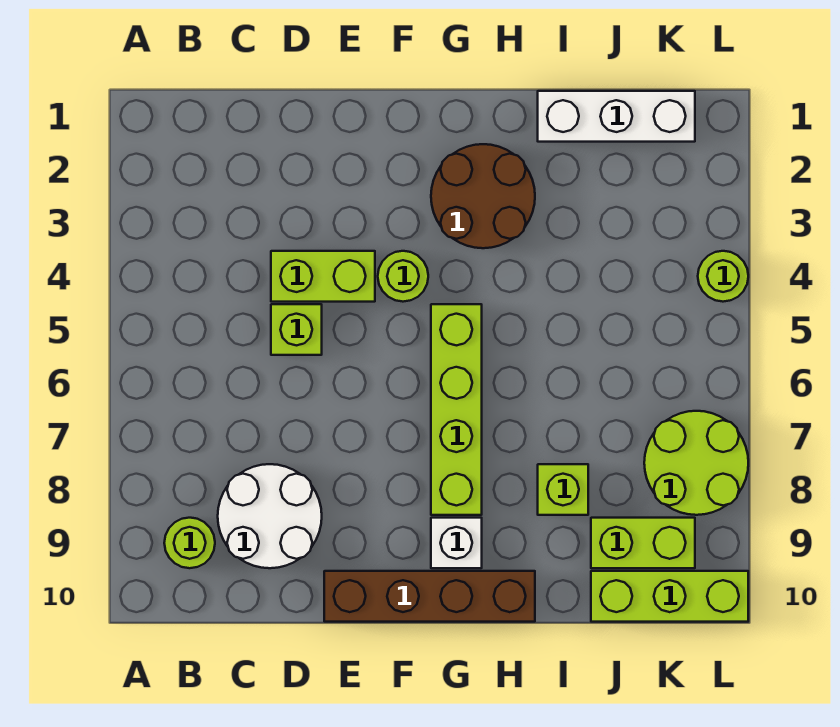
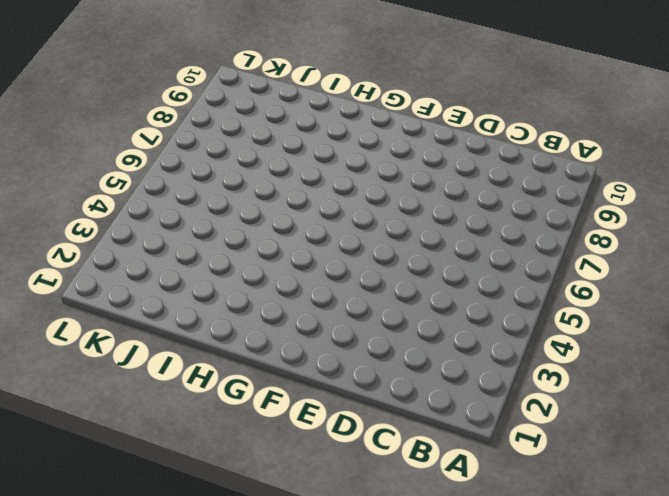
none -> lime 1x1 round brick [164,518,215,568]
none -> white 2x2 round brick [218,464,322,568]
none -> lime 1x2 brick [271,251,375,302]

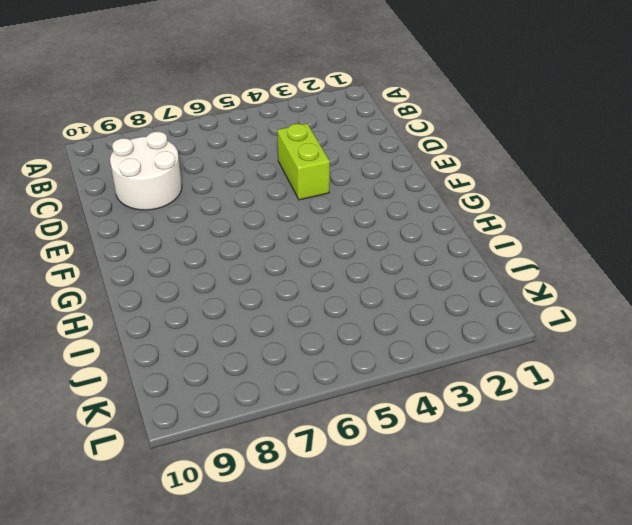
none -> lime 1x1 round brick [164,518,215,568]
none -> lime 1x1 brick [271,304,322,355]
none -> brown 1x4 brick [324,571,535,622]

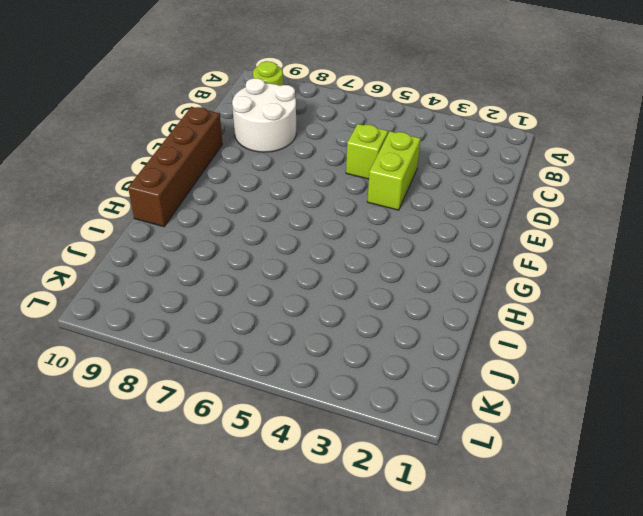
none -> lime 1x1 round brick [378,251,428,302]
none -> brown 2x2 round brick [431,144,535,248]
none -> lime 1x4 brick [431,304,482,515]

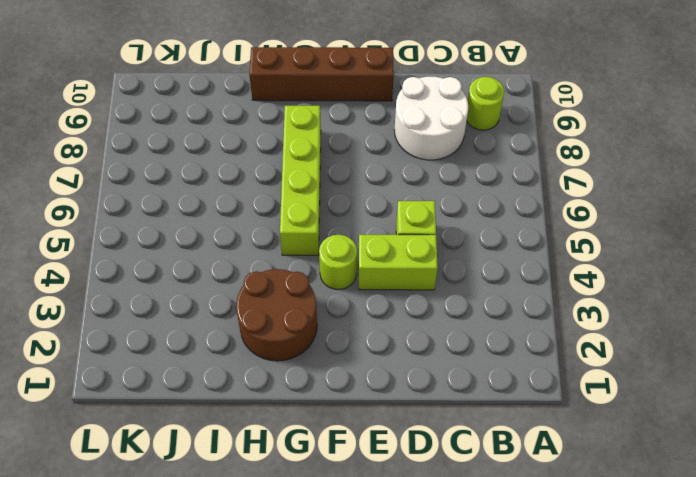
none -> white 1x1 brick [431,518,482,568]
none -> white 1x3 brick [538,91,695,142]
none -> lime 1x1 brick [538,464,588,515]

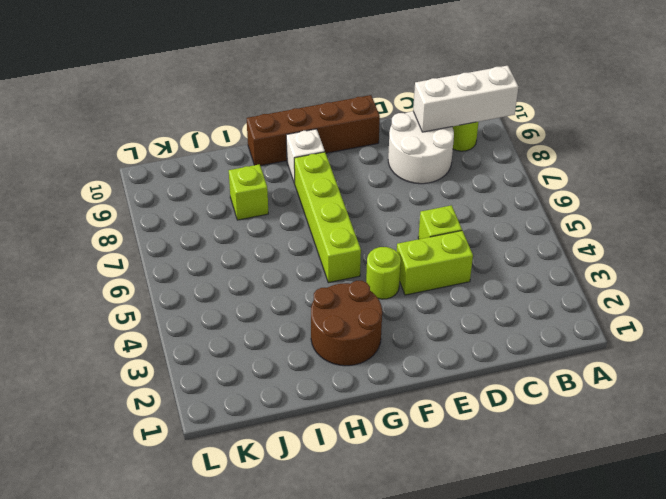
white 1x3 brick [413,66,518,132] -> white 1x3 brick moved to [538,91,695,142]
none -> lime 1x2 brick [591,518,695,568]
none -> lime 1x3 brick [591,571,748,622]
none -> lime 2x2 round brick [644,411,748,515]

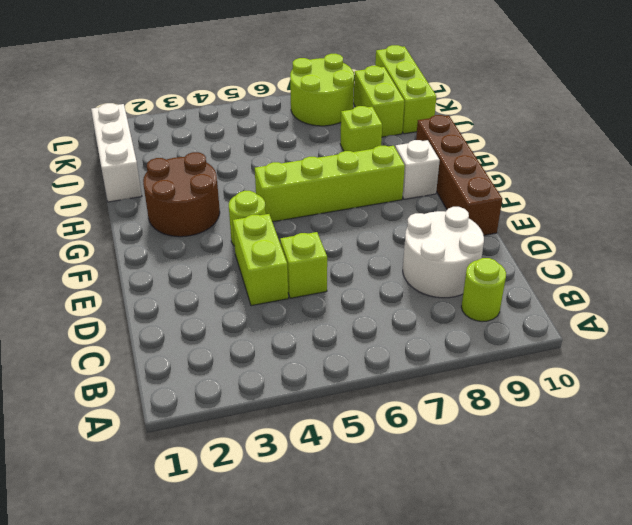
none -> lime 1x1 round brick [698,251,748,302]

